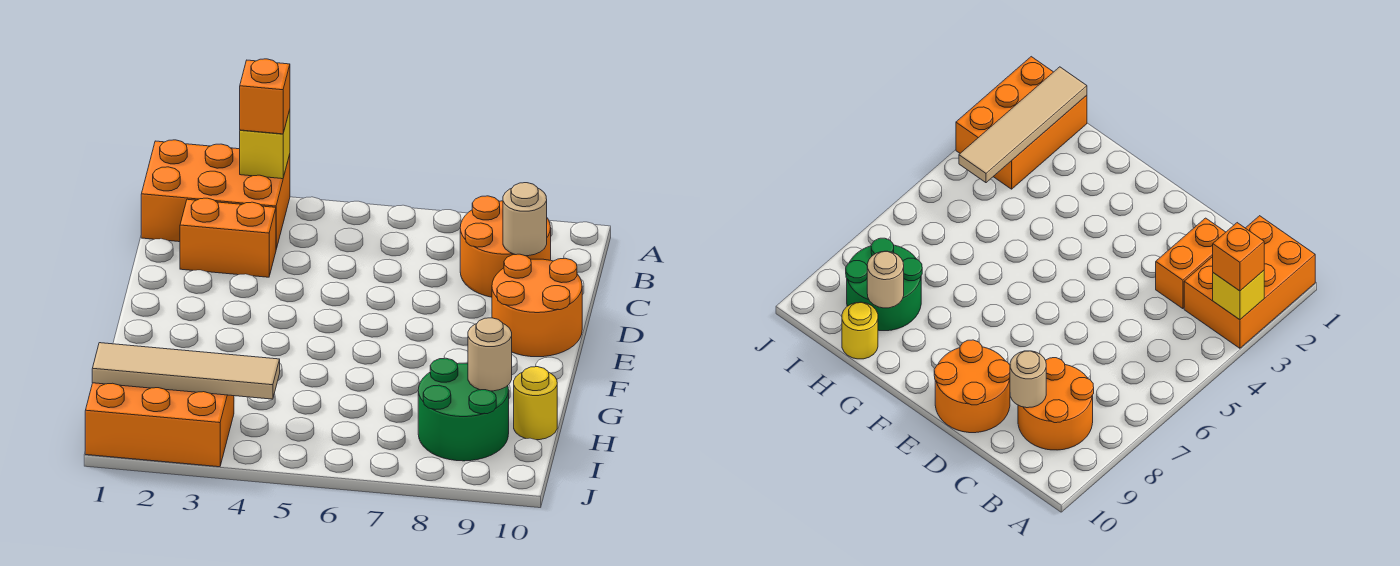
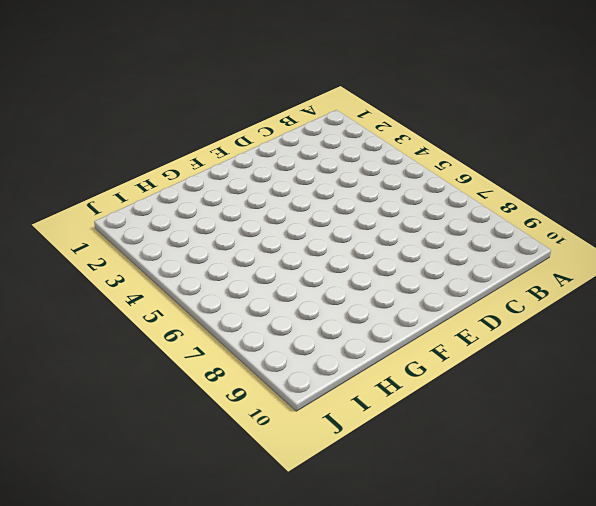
none -> orange 2x3 brick [141,140,290,249]
none -> orange 2x2 round brick [460,196,551,297]
none -> orange 1x2 brick [180,198,276,277]

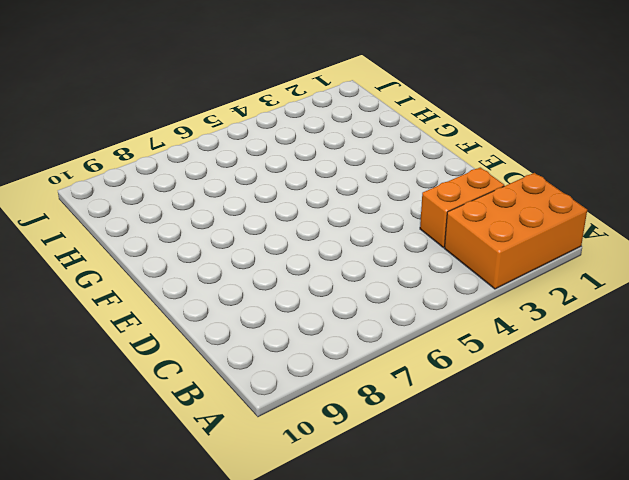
none -> orange 2x2 round brick [460,196,551,297]
none -> orange 2x2 round brick [492,254,582,357]
none -> green 2x2 round brick [418,358,509,461]

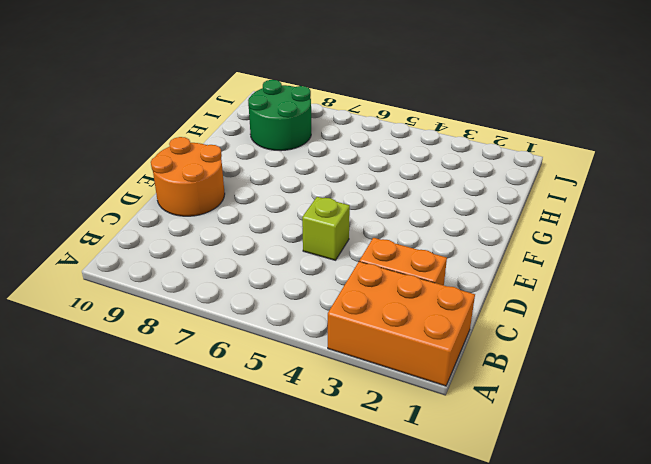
lime 1x1 brick [302,197,350,260] -> none
none -> orange 2x2 round brick [460,196,551,297]
none -> yellow 1x1 round brick [514,367,557,440]
none -> orange 2x3 brick [85,383,234,467]

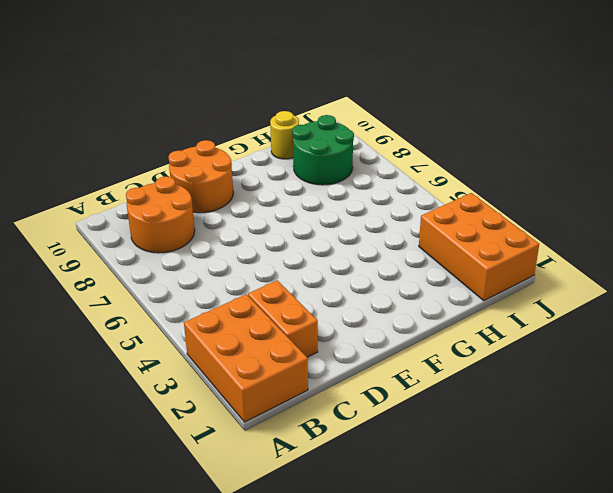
none -> yellow 1x1 brick [240,110,290,179]
none -> tan 1x1 round brick [503,183,547,256]
none -> tan 1x1 round brick [468,318,512,391]

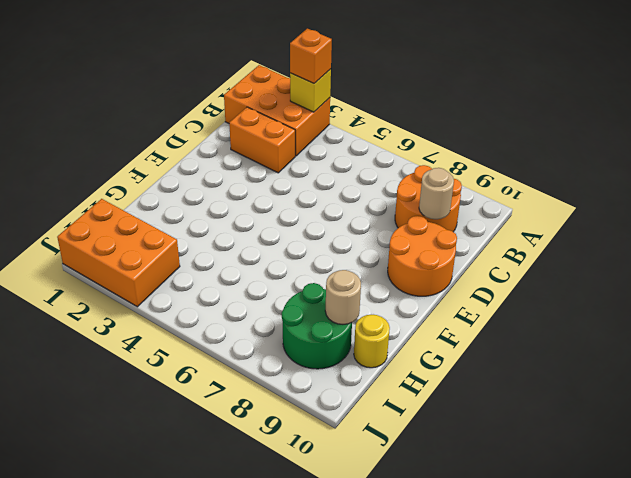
none -> tan 1x4 tile [92,343,280,399]

